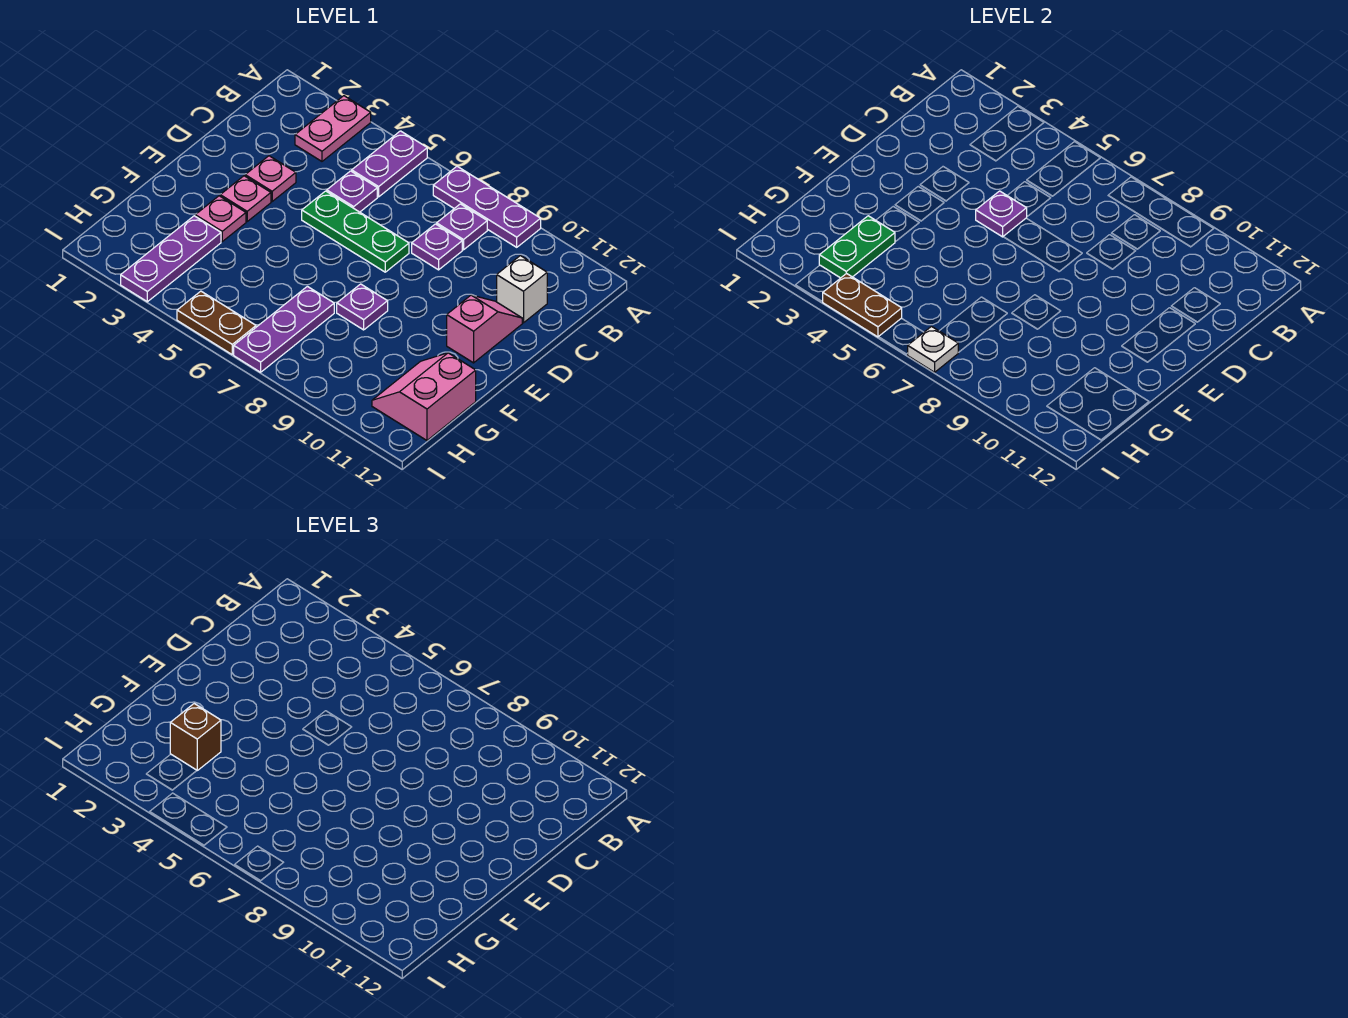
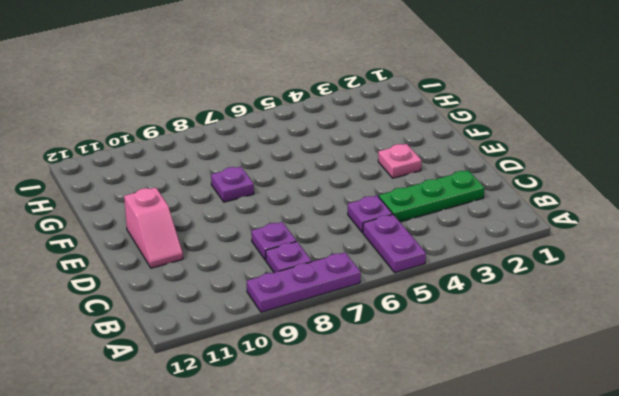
green 1x3 plate [379,170,484,222] -> green 1x3 plate moved to [302,191,409,272]
none -> pink 1x2 plate [295,96,371,161]
none -> white 1x1 brick [497,256,547,323]
none -> pink 1x1 plate [245,156,296,201]

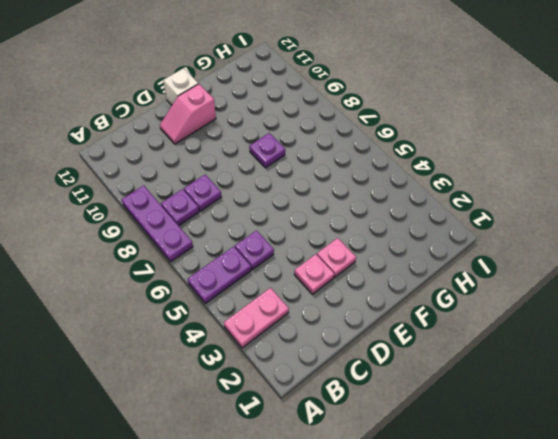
white 1x1 brick [163,68,198,105] -> white 1x1 brick moved to [497,256,547,323]
none -> green 1x3 plate [302,191,409,272]
none -> pink 1x1 plate [195,196,246,241]
none -> purple 1x3 plate [121,216,221,302]

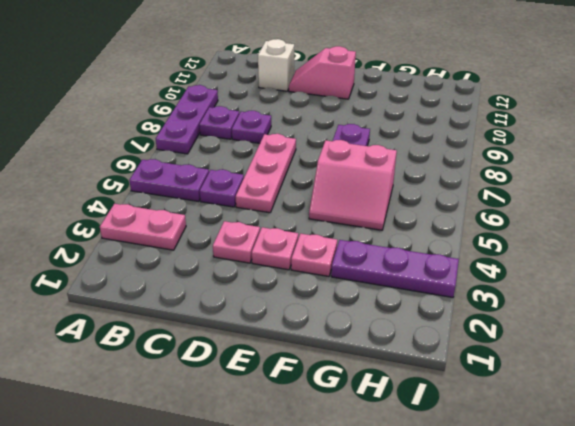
pink 1x3 plate [236,134,296,213] -> green 1x3 plate [302,191,409,272]
pink 2x2 slope [309,140,397,230] -> pink 2x2 slope moved to [372,353,476,440]
none -> purple 1x3 plate [234,286,334,372]
none -> brown 1x2 plate [177,291,256,354]
none -> purple 1x1 plate [976,191,1027,237]

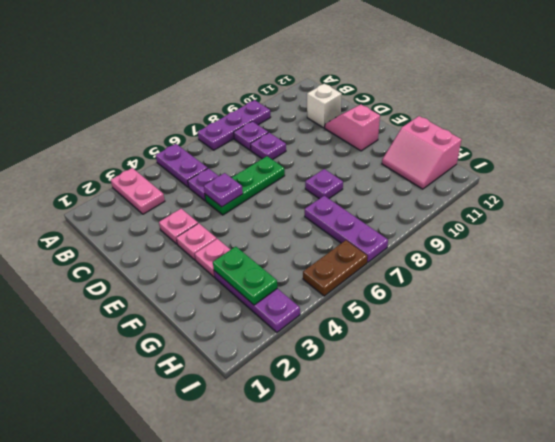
none -> brown 1x2 plate [823,273,902,337]
none -> white 1x1 plate [908,327,958,372]
none -> brown 1x1 brick [170,704,221,770]

